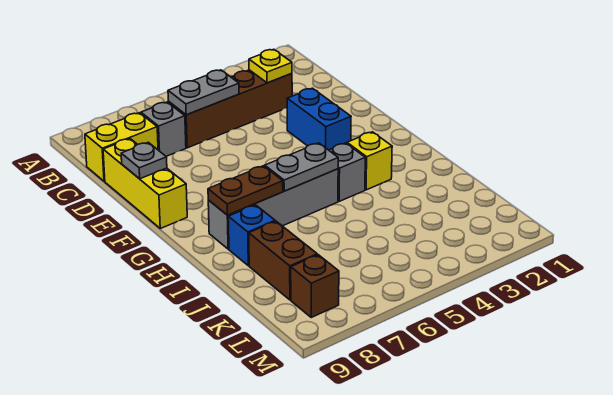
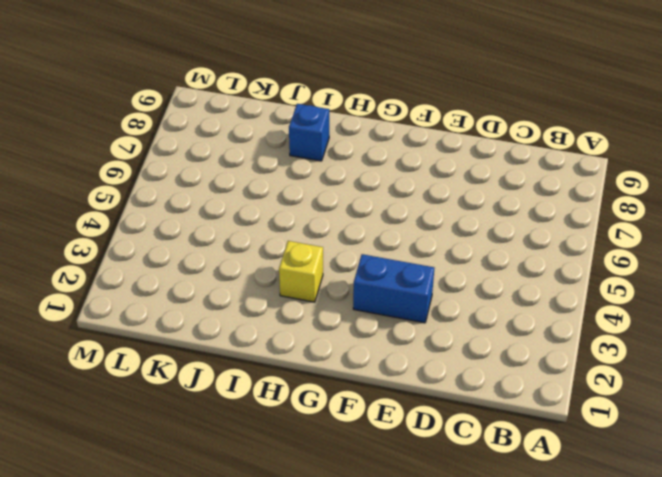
none -> brown 1x4 brick [169,70,292,148]
none -> grey 1x1 brick [141,102,186,156]
none -> yellow 1x2 brick [85,113,158,181]

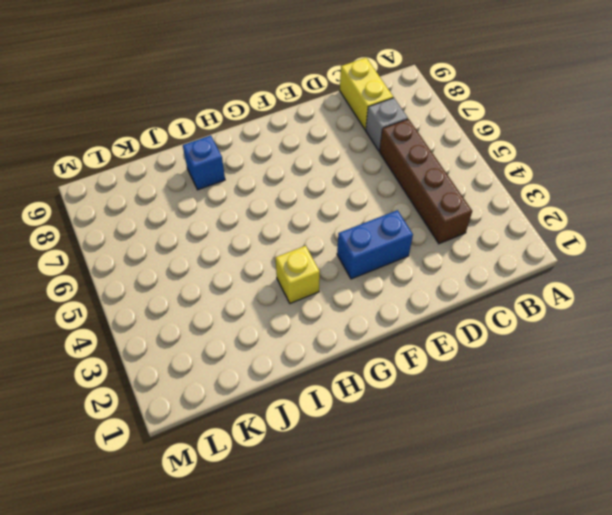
none -> yellow 1x3 brick [103,139,187,228]
none -> grey 1x1 brick [329,143,365,201]
none -> grey 1x4 brick [208,169,338,249]

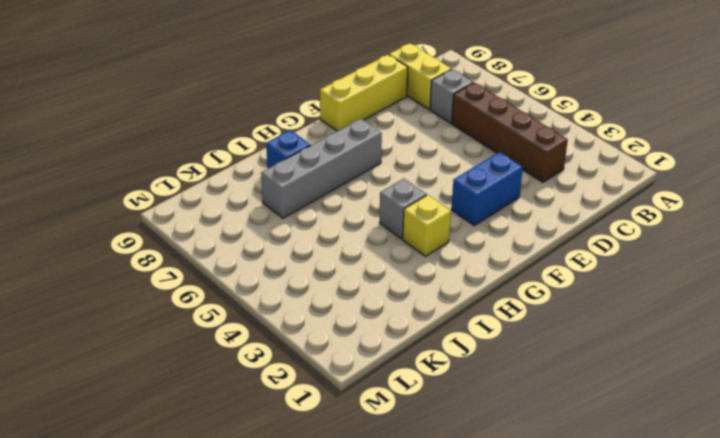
grey 1x4 brick [261,119,382,218] -> grey 1x4 brick turned to [208,169,338,249]
none -> brown 1x2 brick [249,221,317,300]
none -> brown 1x1 brick [291,255,339,317]
none -> yellow 1x1 plate [249,49,292,83]

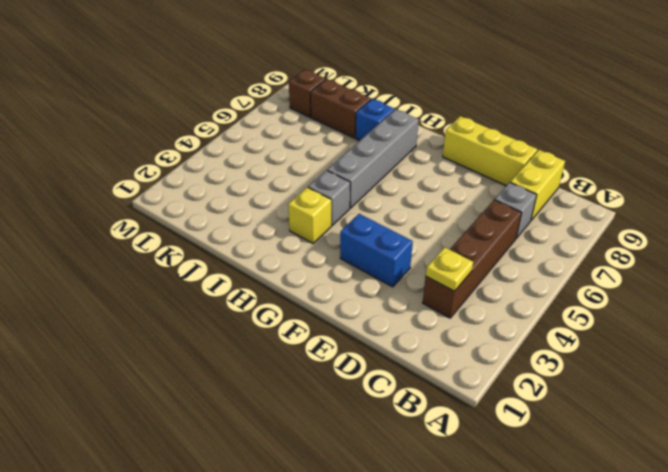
none -> grey 1x2 plate [168,70,239,115]
none -> grey 1x1 plate [121,142,167,179]
none -> grey 1x2 plate [265,143,338,191]

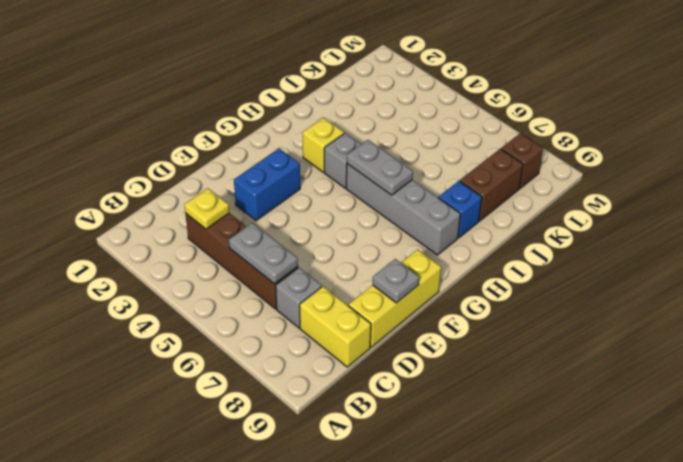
none -> brown 1x2 plate [208,166,283,215]

